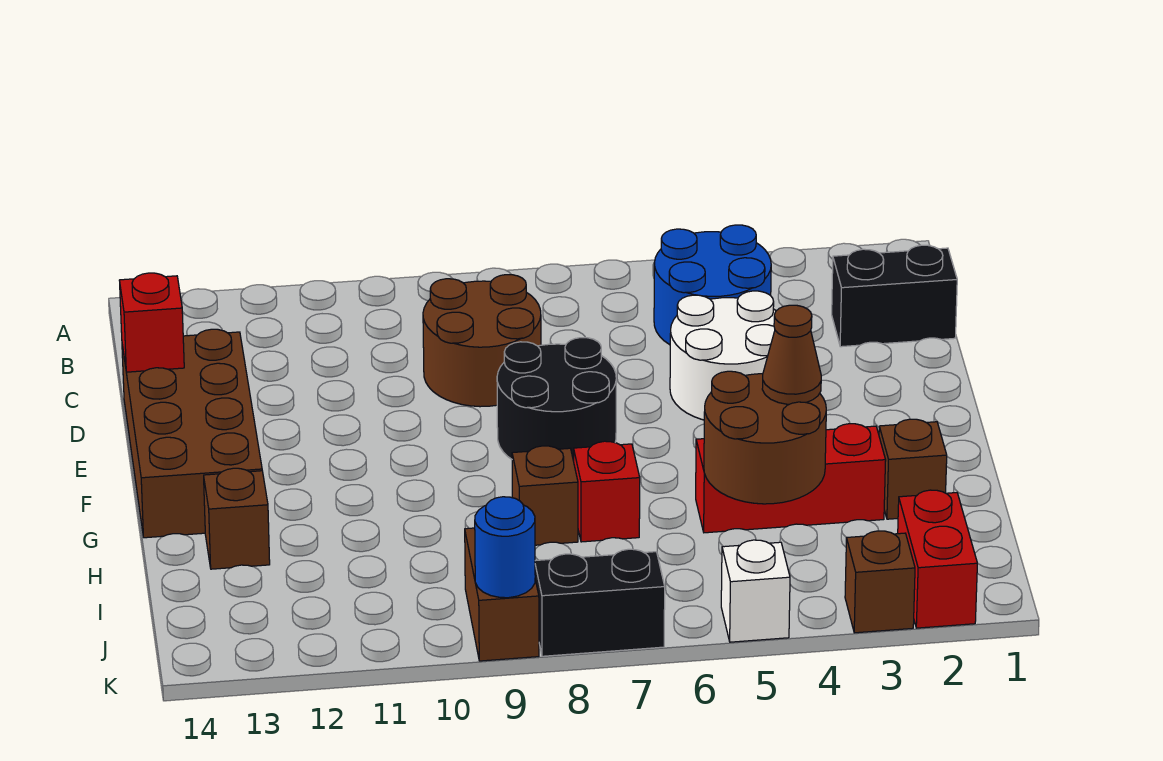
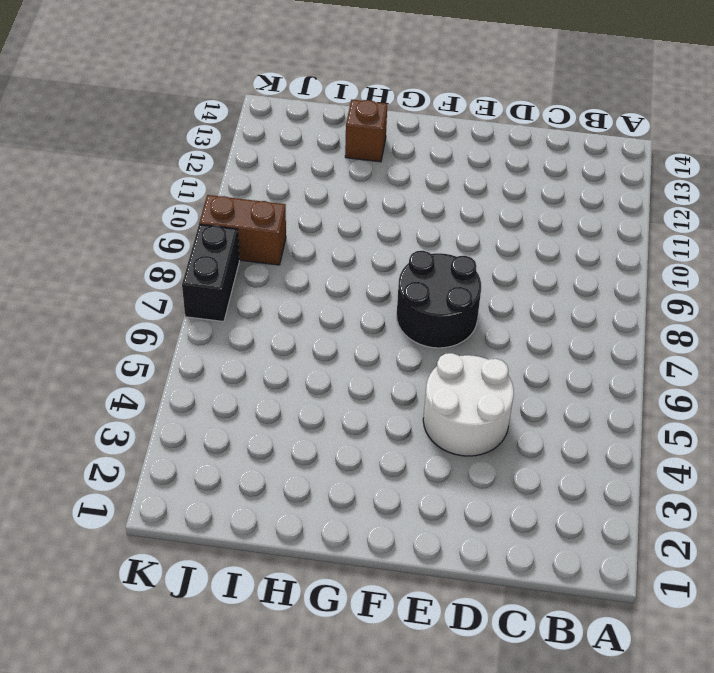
none -> blue 2x2 round brick [654,225,771,345]
none -> black 1x2 brick [832,245,957,347]
none -> brown 2x2 round brick [423,275,541,407]

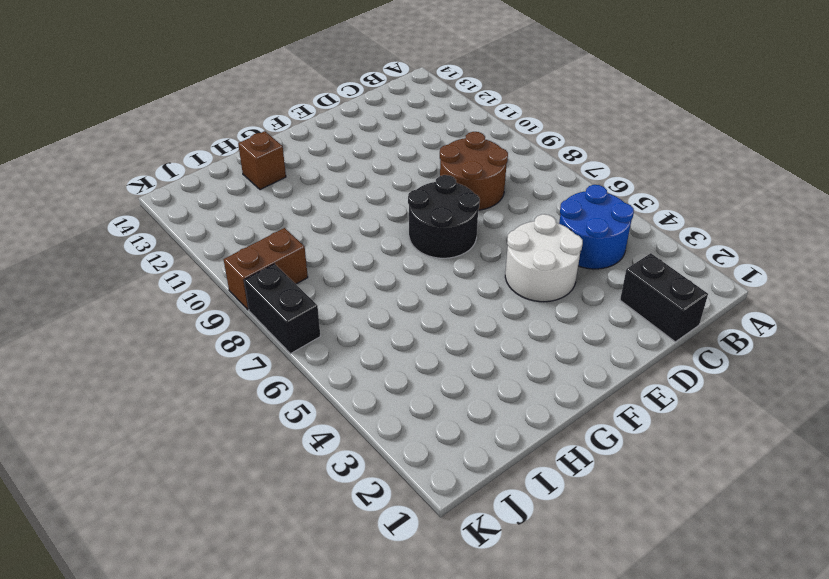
none -> brown 2x4 brick [122,329,262,538]
none -> brown 1x1 brick [879,419,947,519]
none -> red 1x3 brick [696,424,886,533]

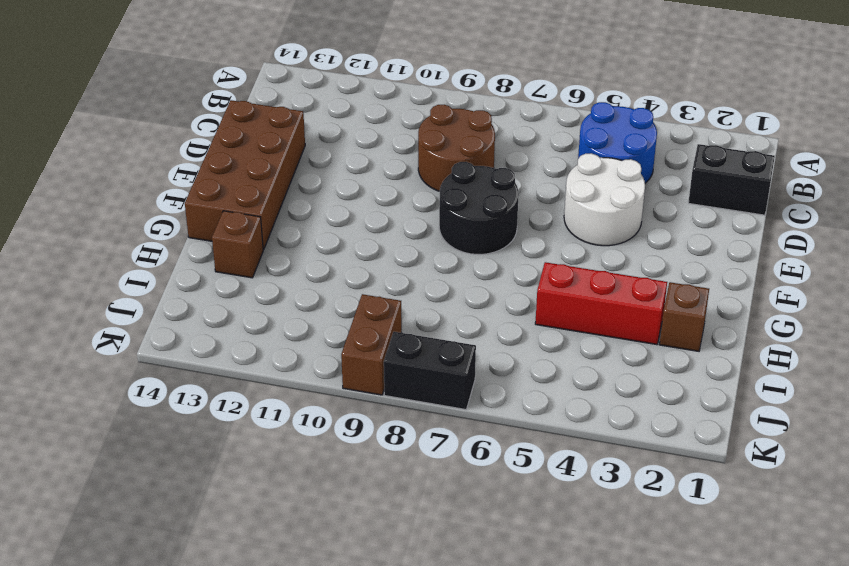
none -> red 1x1 brick [574,441,640,542]
none -> brown 1x1 brick [512,446,578,545]
none -> red 1x2 brick [898,490,977,628]

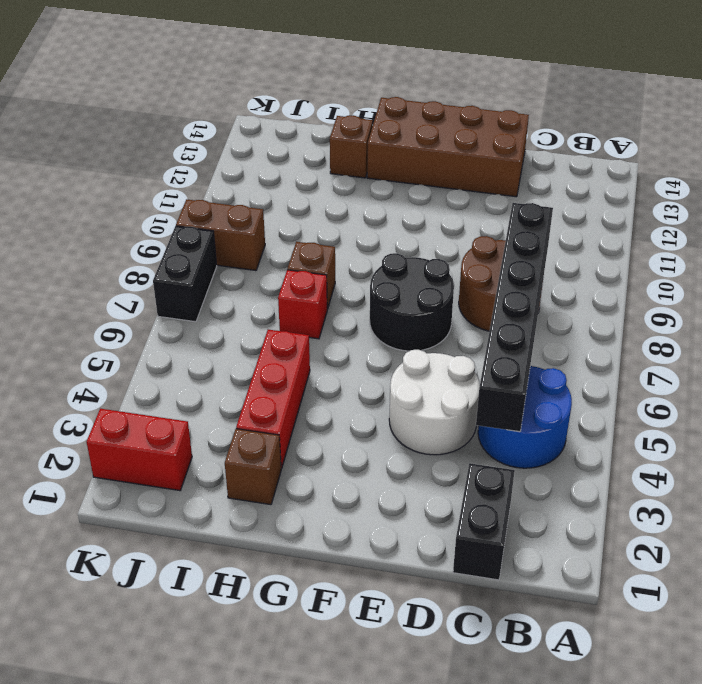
black 1x6 brick [476,203,553,432] -> none
none -> brown 1x1 brick [845,531,915,633]
none -> white 1x1 brick [721,540,790,642]
none -> red 1x1 brick [119,273,184,372]

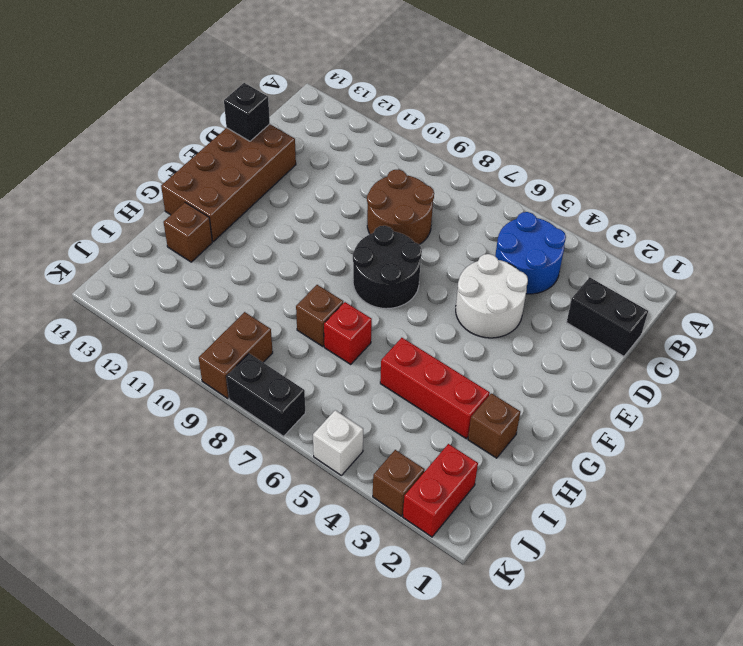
black 1x1 brick [224,83,270,141] -> red 1x1 brick [119,273,184,372]
none -> brown 2x2 round brick [704,371,826,504]
none -> blue 1x1 round brick [475,497,535,598]
none -> brown 1x1 cone [762,305,821,404]

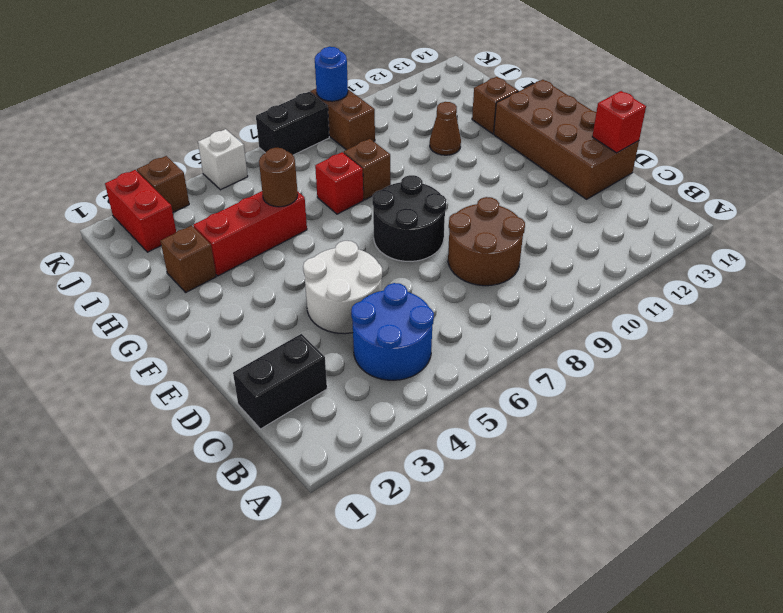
brown 1x1 round brick [259,148,298,207] -> brown 2x2 round brick [704,371,826,504]
brown 1x1 cone [430,102,461,155] -> brown 1x1 cone moved to [762,305,821,404]

